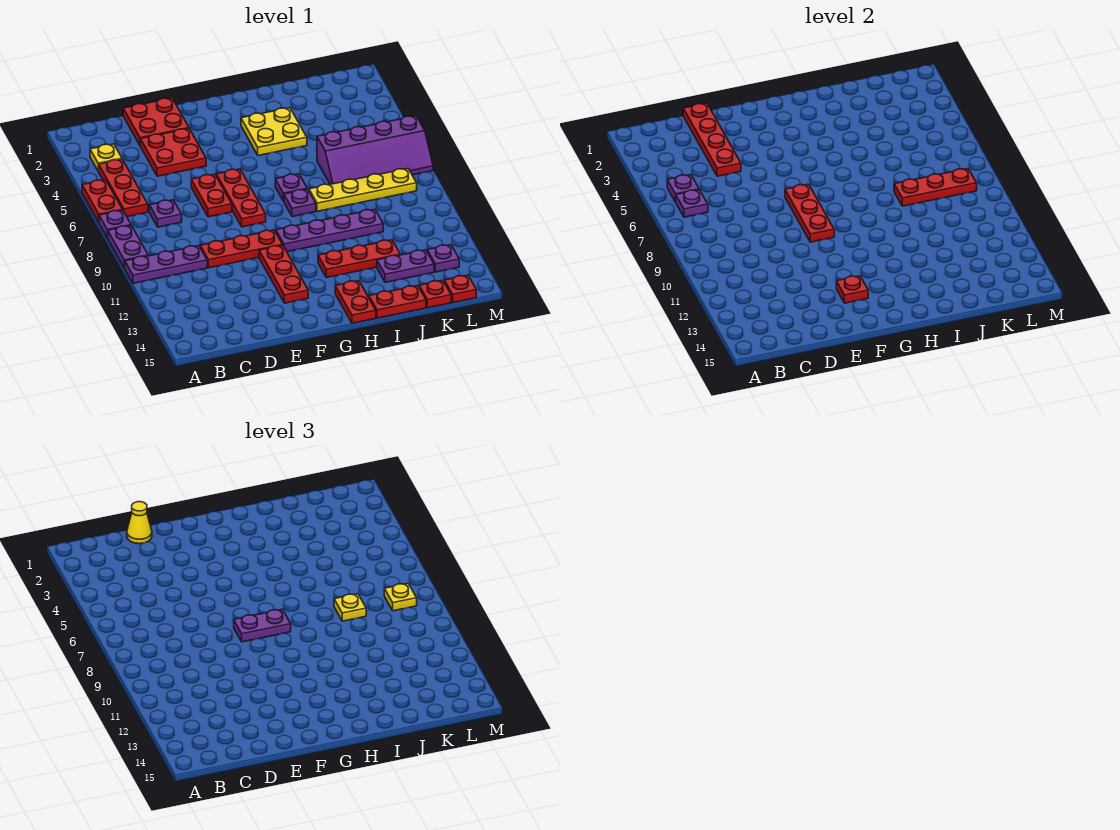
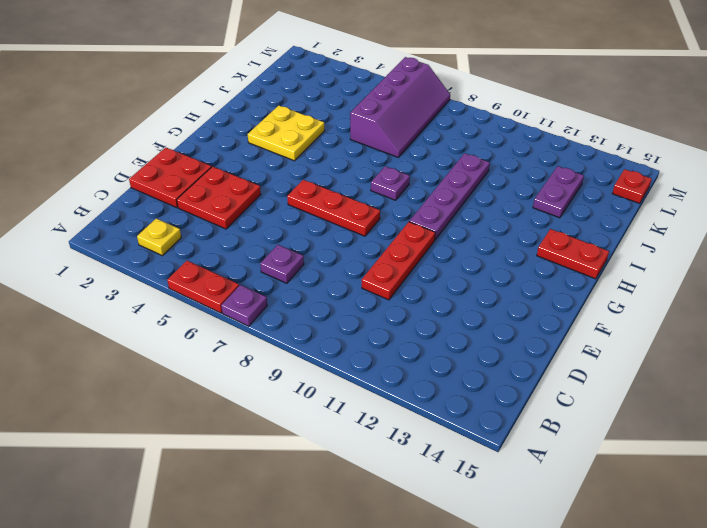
none -> purple 1x2 plate [107,225,148,268]
none -> purple 1x3 plate [125,246,207,283]
none -> red 1x3 plate [98,159,148,217]
none -> red 1x2 plate [191,174,232,217]

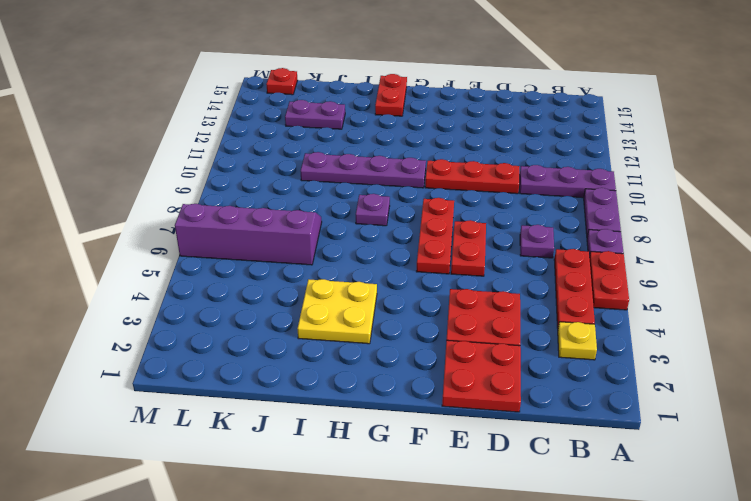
none -> red 1x3 plate [259,245,308,303]
none -> purple 1x1 plate [275,174,307,201]
none -> red 1x3 plate [318,240,400,278]
none -> yellow 1x4 plate [309,169,417,211]

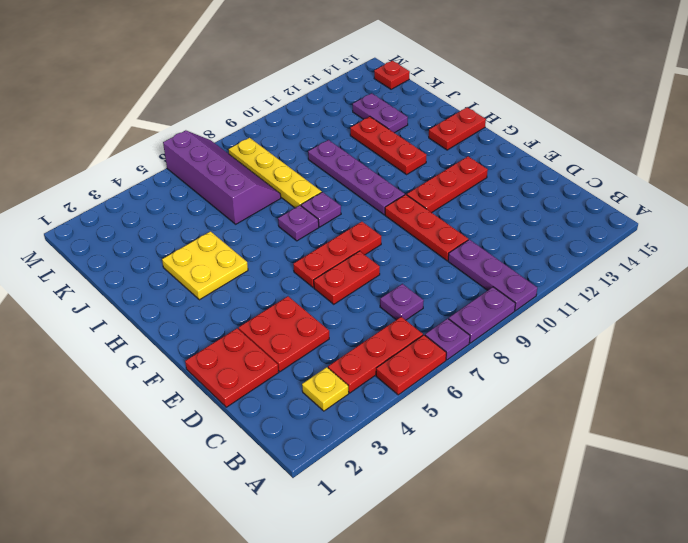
none -> red 1x2 plate [369,286,426,318]
none -> red 1x1 plate [419,280,451,308]
none -> purple 1x1 plate [427,245,459,272]
none -> purple 1x1 plate [667,175,699,202]

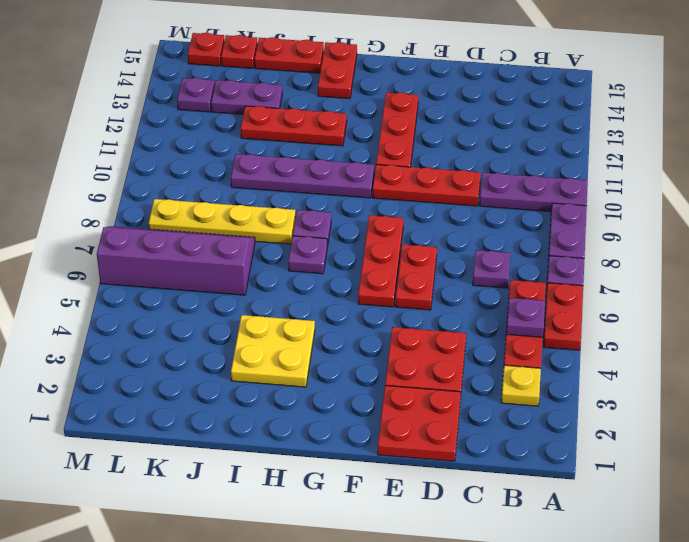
none -> purple 1x1 plate [676,190,708,217]
none -> red 1x4 plate [683,103,741,176]
none -> red 1x3 plate [785,184,834,242]
none -> red 1x1 plate [836,276,868,303]

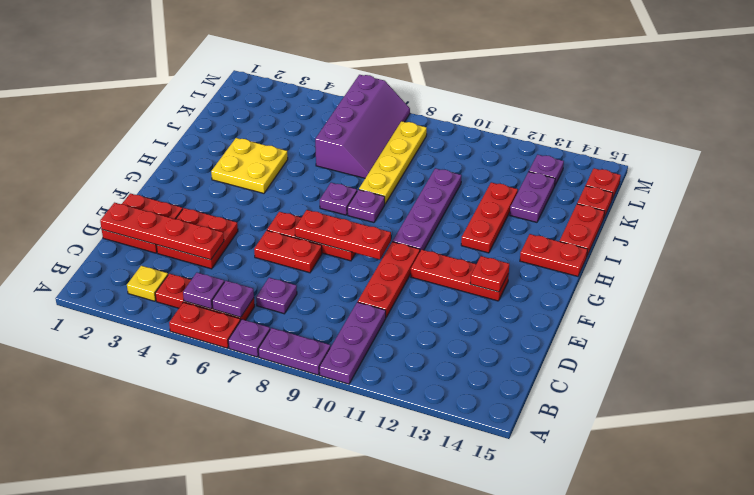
none -> red 1x3 plate [894,169,977,206]
none -> yellow 1x1 cone [127,502,152,544]
none -> purple 1x2 plate [234,609,291,642]
none -> yellow 1x1 plate [334,594,366,621]

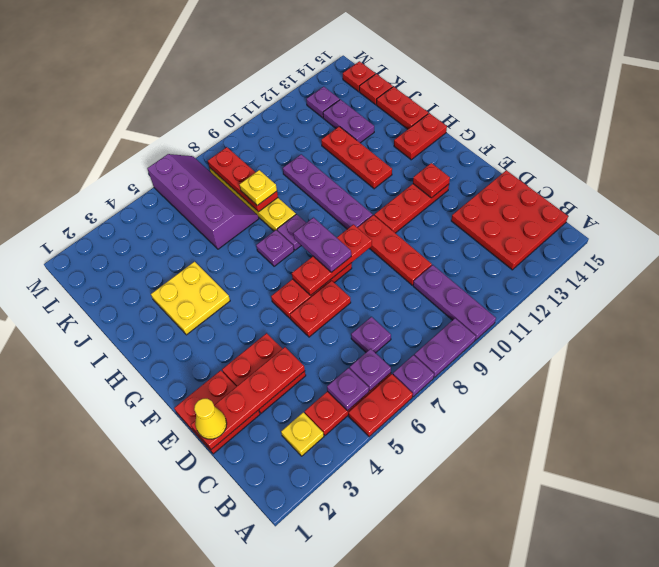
red 3x3 plate [451,170,568,270] -> none
none -> yellow 1x1 plate [384,584,417,611]

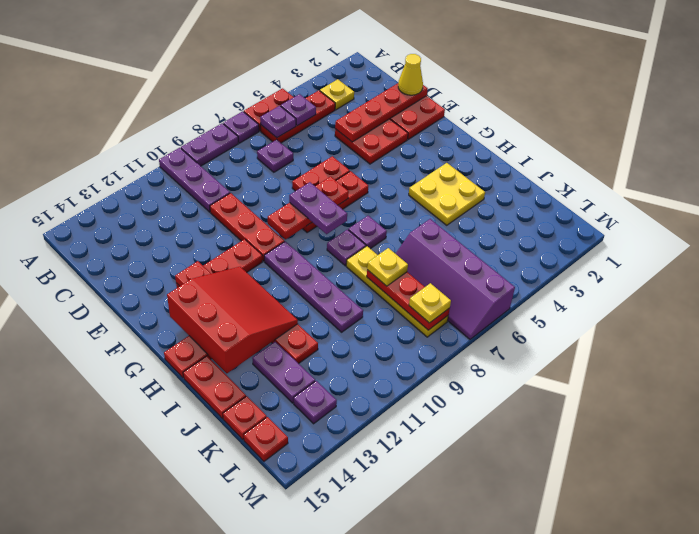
red 3x3 slope [167,267,298,373] -> none

